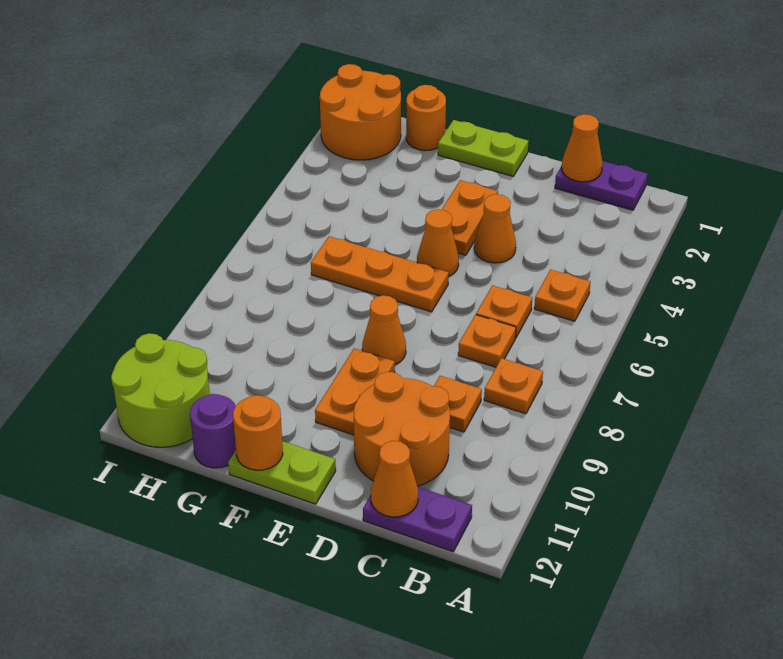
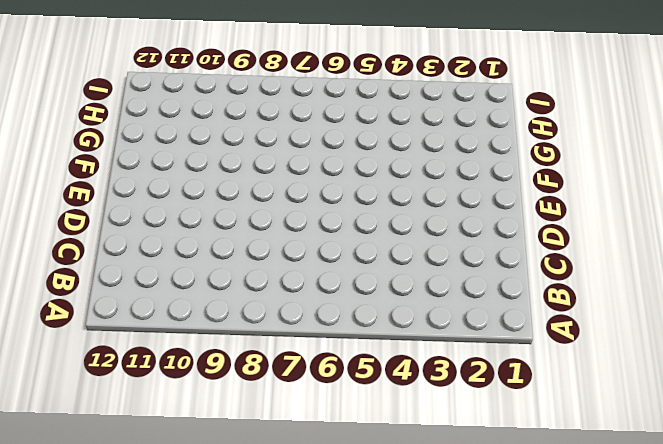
none -> purple 1x2 plate [555,161,648,210]
none -> orange 1x1 plate [534,270,590,321]
none -> orange 1x1 plate [484,358,543,414]

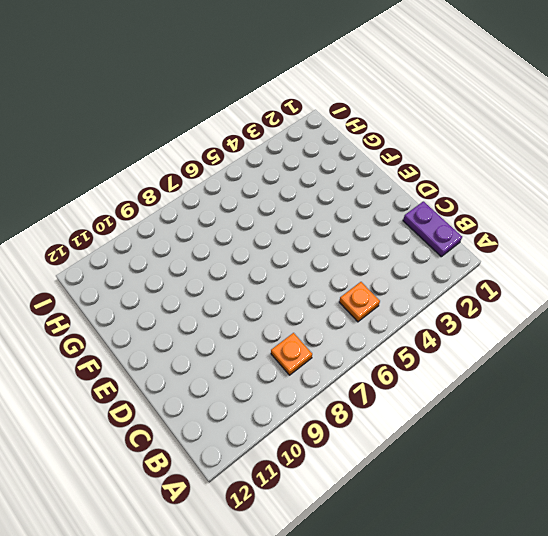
none -> purple 1x2 plate [363,487,472,552]
none -> orange 1x1 plate [476,286,532,338]
none -> orange 1x1 plate [458,315,516,367]

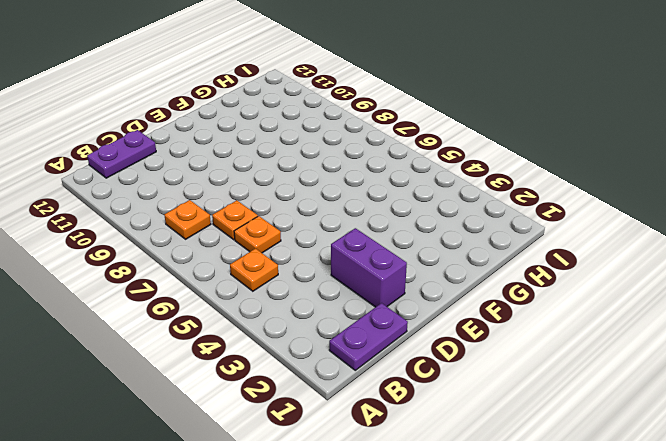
purple 1x2 brick [331,228,407,307] -> none
none -> orange 1x1 plate [434,376,482,432]
none -> orange 2x2 round brick [354,372,450,486]
none -> orange 1x1 cone [474,194,516,263]

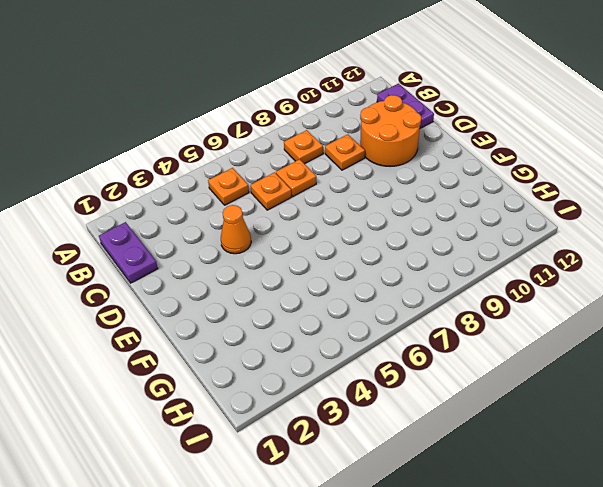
none -> lime 1x2 plate [438,120,528,176]
none -> orange 1x2 plate [442,180,498,255]
none -> orange 1x1 cone [417,209,459,277]

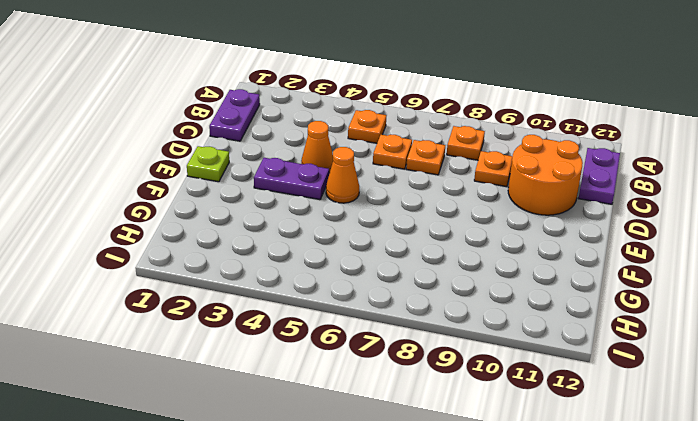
lime 1x1 plate [187,146,229,182] -> lime 1x2 plate [438,120,528,176]
purple 1x2 plate [254,158,329,200] -> orange 1x2 plate [442,180,498,255]
none -> orange 1x3 plate [311,236,449,312]
none -> orange 1x1 cone [362,295,406,365]
none -> orange 1x2 plate [315,348,395,435]

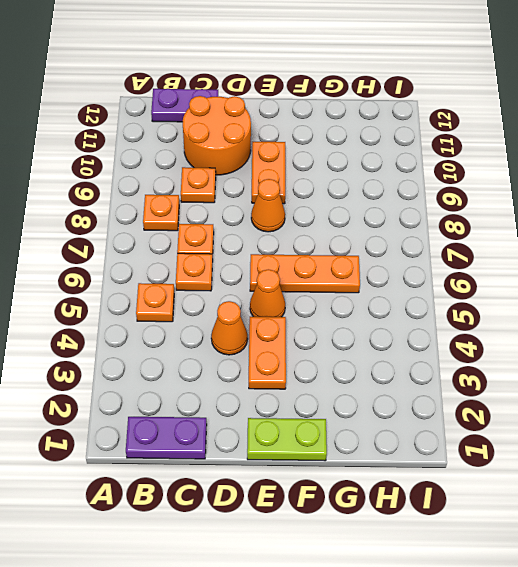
none -> lime 1x2 plate [228,441,336,504]
none -> orange 1x1 round brick [406,85,446,151]
none -> purple 1x1 round brick [190,394,236,468]

